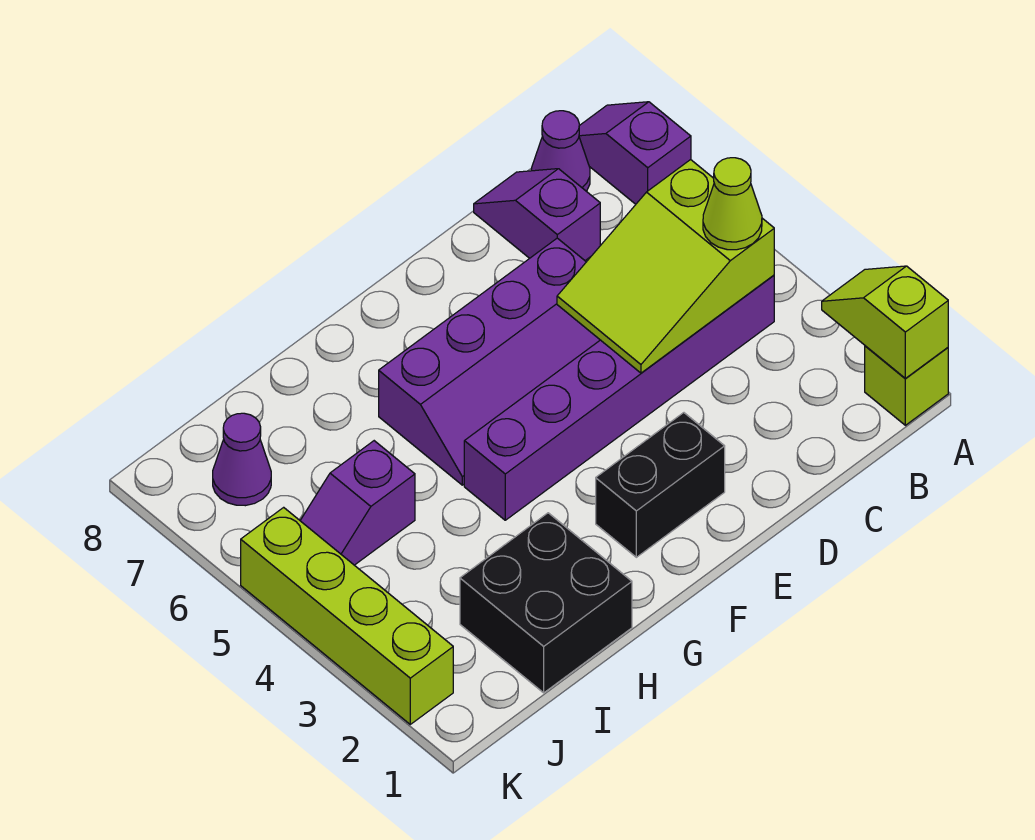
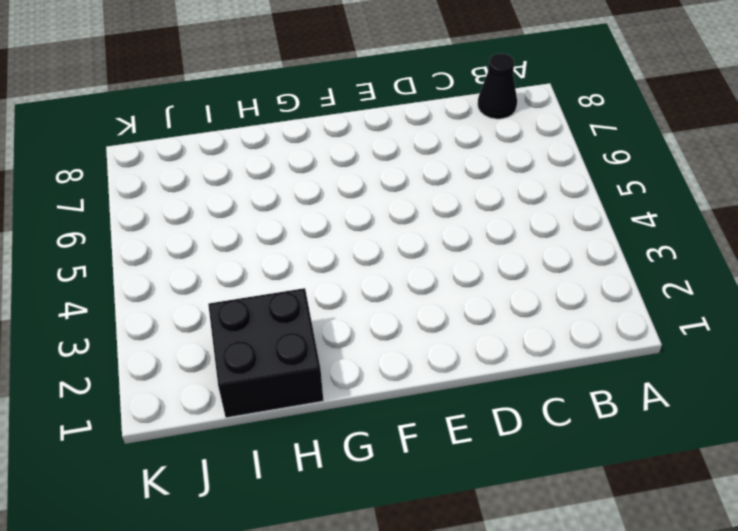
black 1x1 cone [478,54,517,119] -> purple 1x1 cone [531,111,590,191]
none -> lime 1x1 brick [865,346,948,425]
none -> purple 1x2 slope [579,102,691,204]
none -> purple 1x6 brick [464,275,774,520]

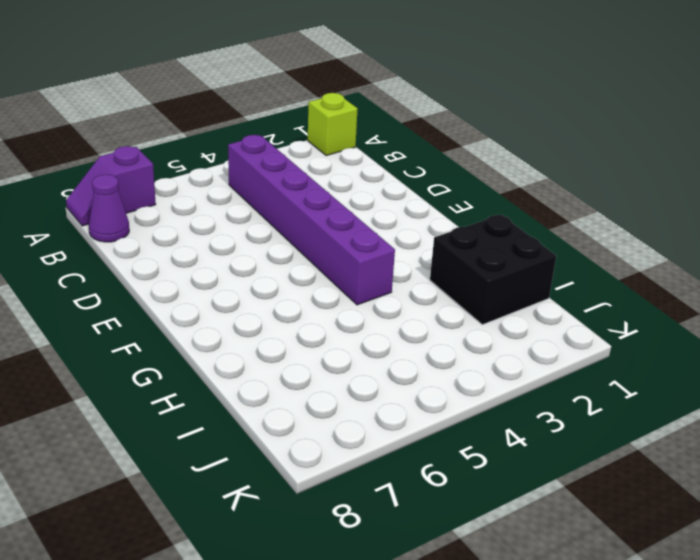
none -> purple 1x2 slope [474,169,600,260]
none -> purple 2x4 slope [379,238,600,485]
none -> black 1x2 brick [596,413,725,557]

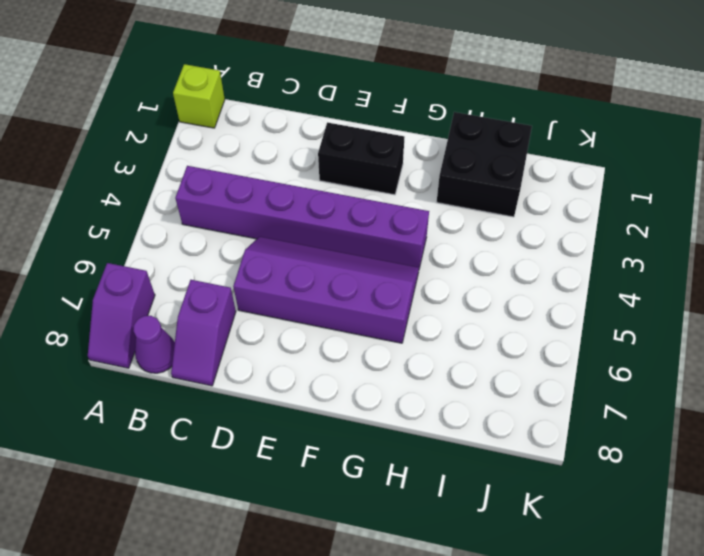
none -> purple 1x2 slope [300,441,415,565]
none -> purple 1x1 cone [213,413,271,506]
none -> lime 1x4 brick [241,507,453,724]

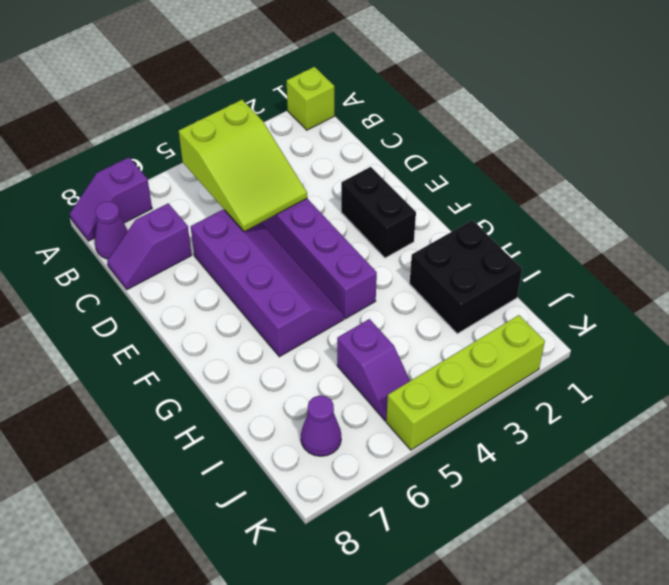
none -> lime 1x2 slope [822,266,948,378]
none -> lime 1x1 cone [703,158,762,250]

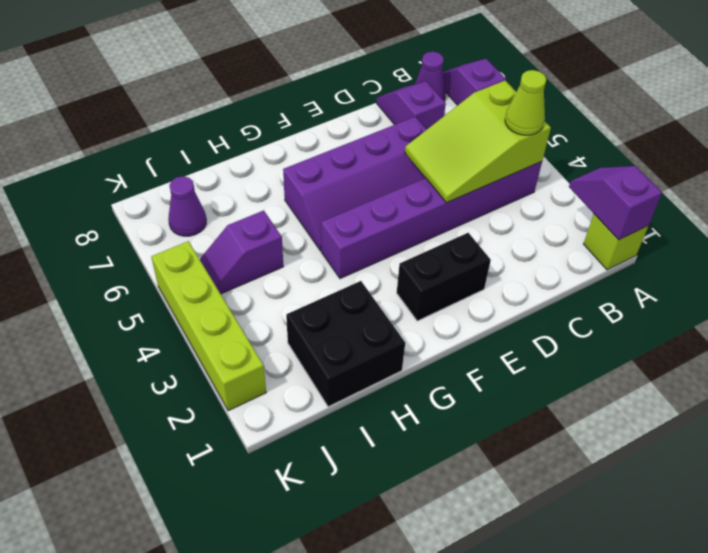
purple 1x2 slope [569,166,662,240] -> lime 1x2 slope [822,266,948,378]

